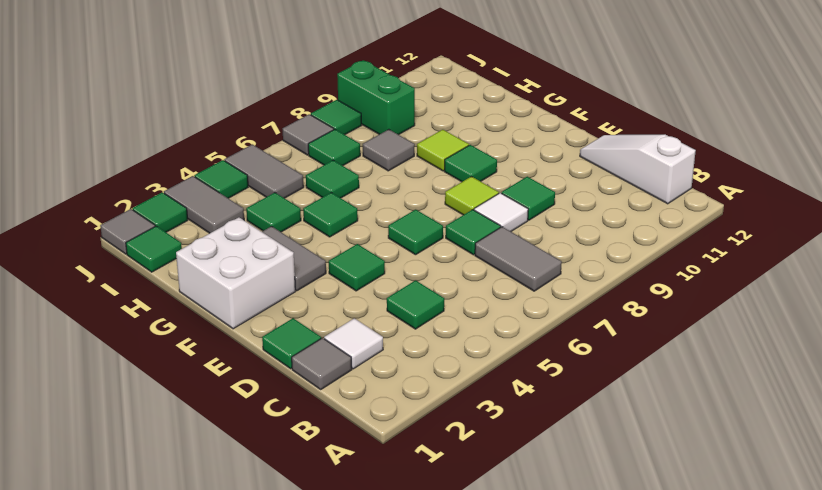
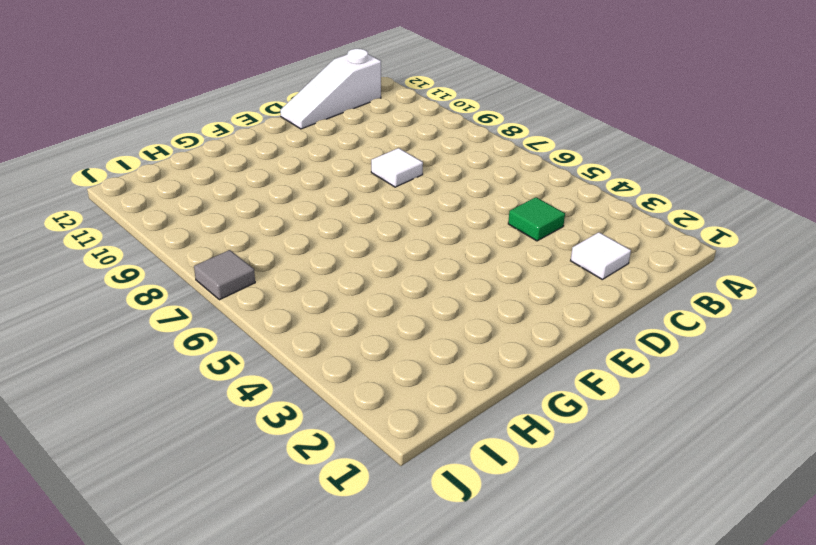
none -> grey 1x2 tile [475,227,562,291]
none -> grey 1x1 tile [292,338,352,389]
none -> green 1x1 tile [262,318,321,369]
none -> green 1x1 tile [446,210,501,255]

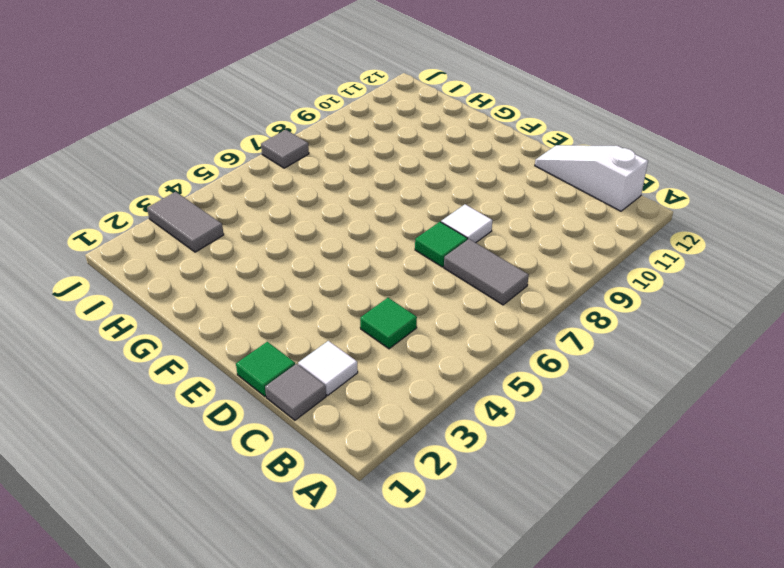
none -> green 1x1 tile [502,177,555,220]
none -> green 1x1 tile [329,244,385,291]
none -> green 1x1 tile [388,209,443,255]
none -> lime 1x1 tile [445,176,499,215]

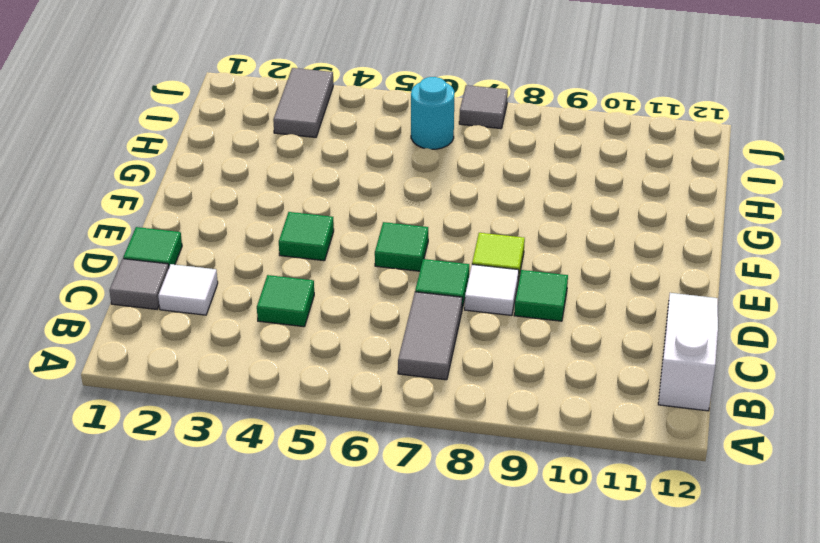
cyan 1x1 round brick [411,77,454,149] -> none
none -> white 2x2 brick [176,217,295,329]
none -> grey 1x2 tile [262,226,326,291]
none -> green 1x1 tile [444,145,497,182]
none -> green 1x1 tile [303,193,358,237]

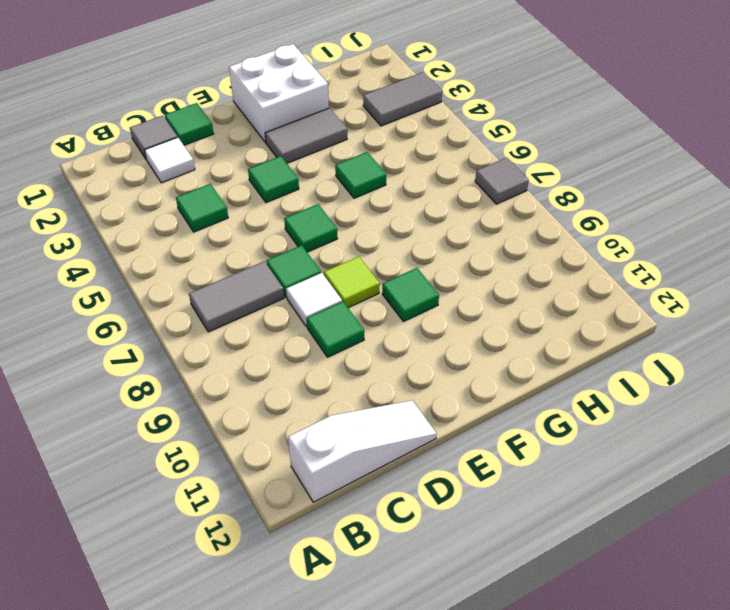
none -> lime 1x1 tile [417,130,469,171]
none -> green 1x1 tile [246,193,301,232]
none -> green 1x1 tile [306,160,359,198]
none -> grey 1x1 tile [363,129,415,171]

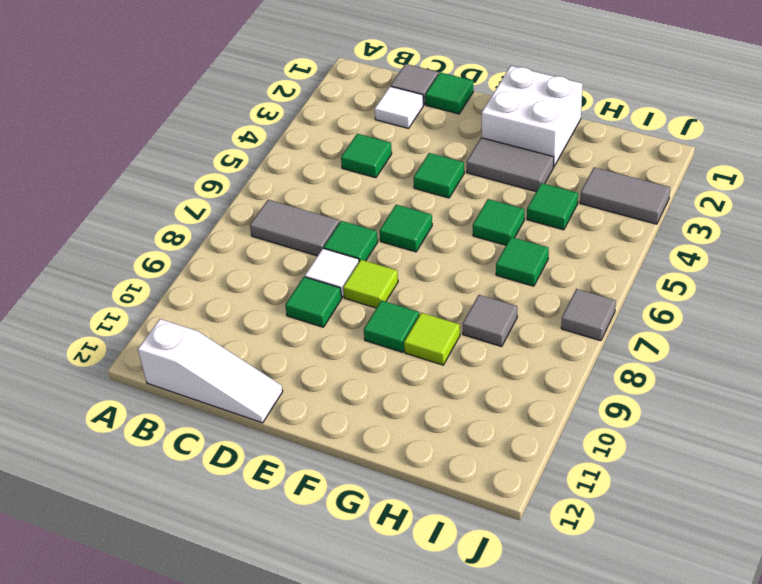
none -> green 1x1 tile [126,226,182,272]
none -> grey 1x2 tile [224,144,304,198]
none -> green 1x1 tile [308,129,360,166]
none -> green 1x2 brick [337,60,415,135]

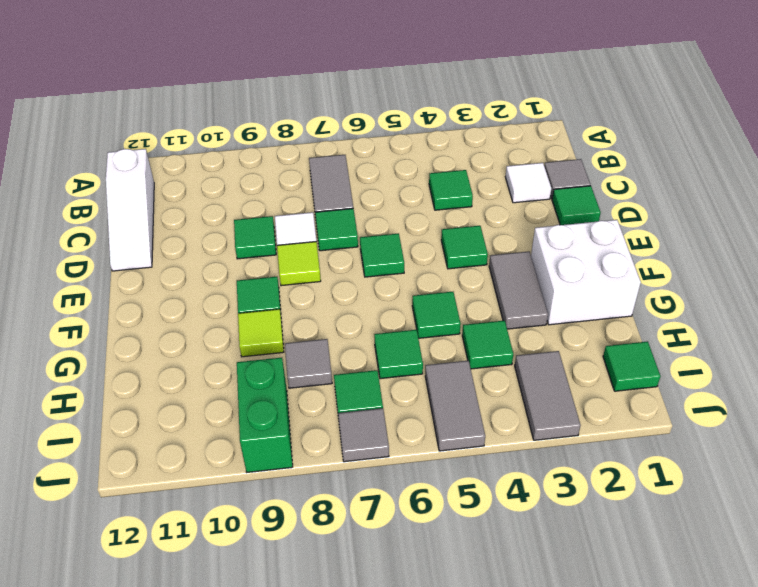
none -> grey 1x1 tile [100,209,155,254]
none -> green 1x1 tile [132,192,188,232]
none -> green 1x1 tile [194,160,248,198]
none -> green 1x1 tile [311,100,362,135]

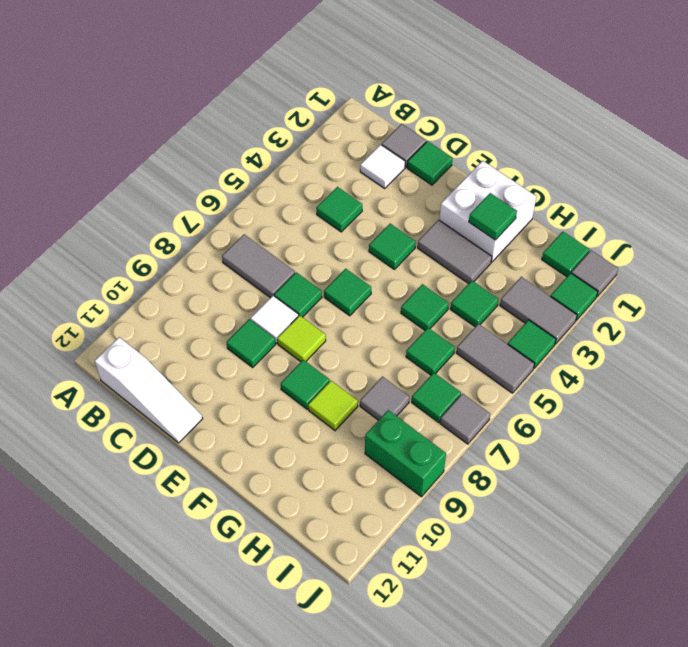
green 1x1 tile [469,193,517,240] -> green 1x1 tile moved to [311,100,362,135]

